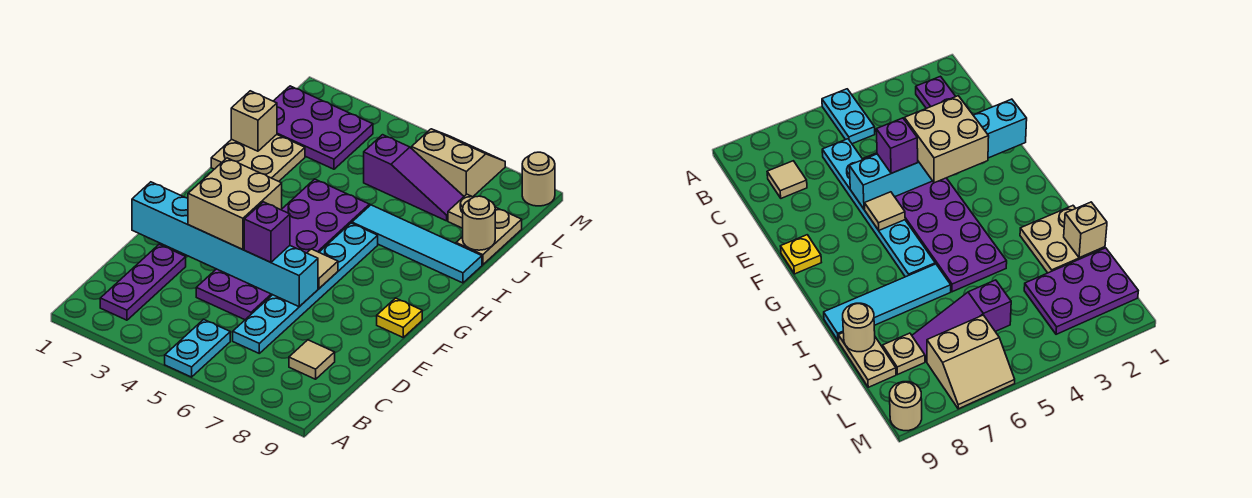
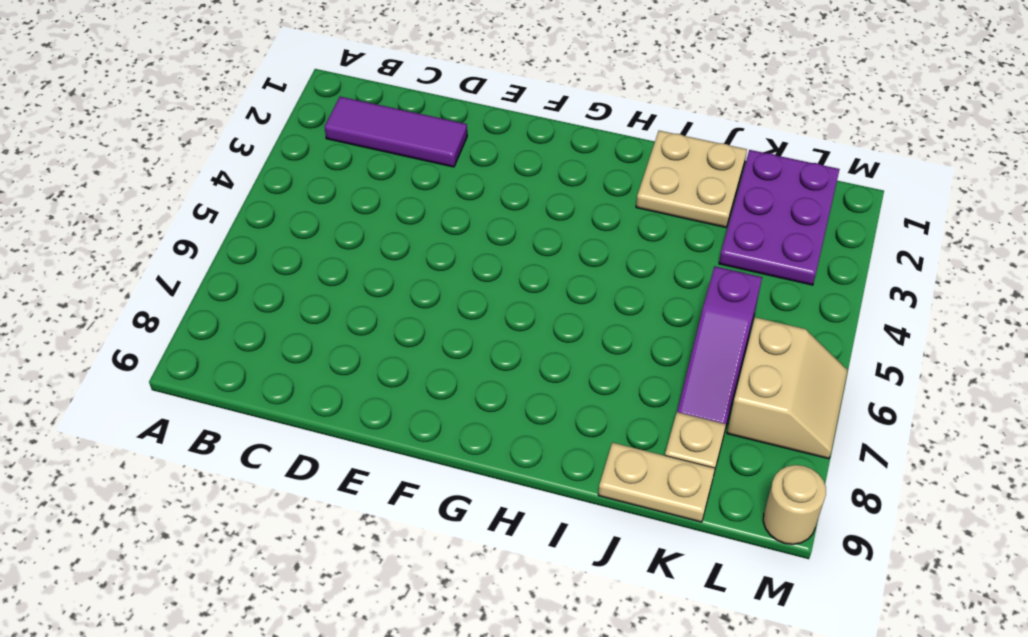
purple 1x3 tile [325,97,467,167] -> purple 1x3 plate [100,245,186,320]
none -> cyan 1x2 plate [165,319,230,377]
none -> cyan 1x6 plate [233,223,378,353]
none -> tan 1x1 tile [289,340,335,379]

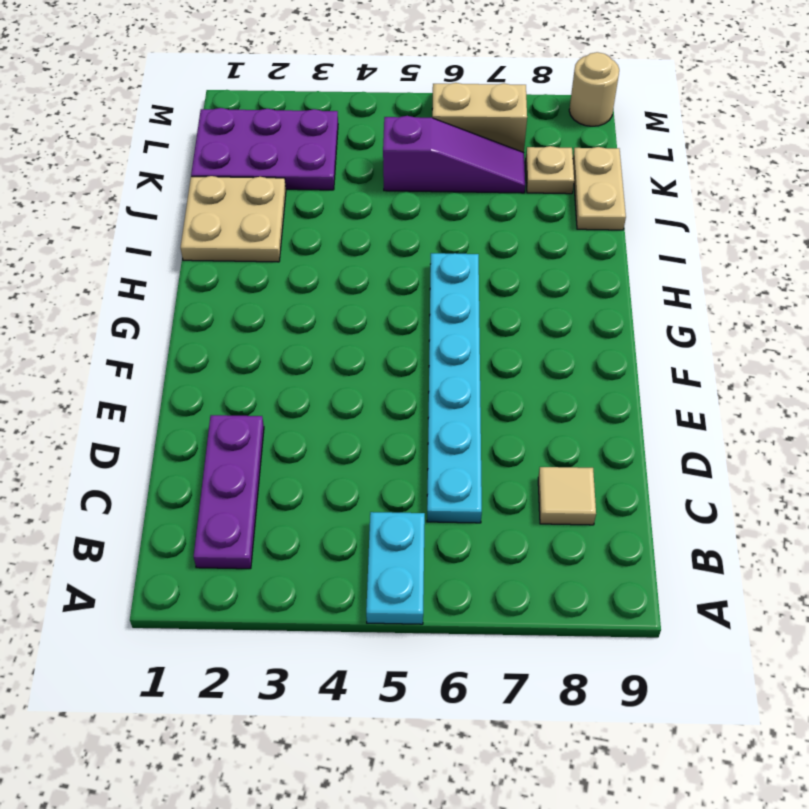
none -> purple 2x6 plate [196,179,370,320]
none -> yellow 1x1 plate [377,298,422,337]
none -> cyan 1x4 tile [352,205,482,283]

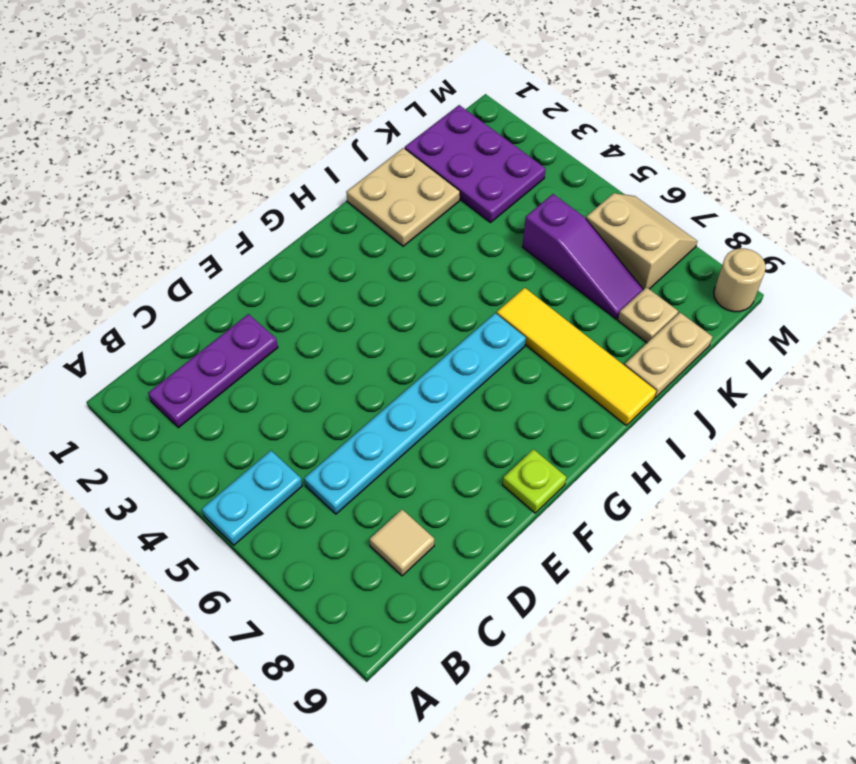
lime 1x1 plate [503,449,566,513] -> yellow 1x1 plate [377,298,422,337]
yellow 1x4 tile [497,288,656,425] -> cyan 1x4 tile [352,205,482,283]
none -> purple 2x6 plate [196,179,370,320]
none -> cyan 1x6 brick [132,182,318,307]
none -> tan 1x1 tile [307,249,338,288]

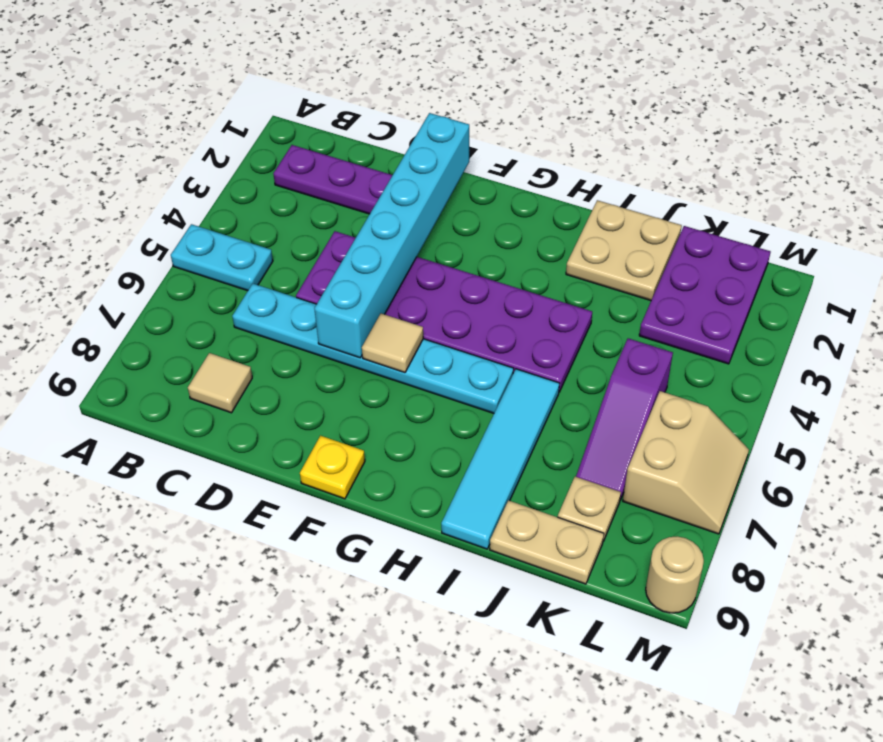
none -> tan 1x1 brick [231,91,277,151]
none -> tan 1x1 round brick [463,196,495,250]
none -> tan 2x2 brick [188,158,282,250]

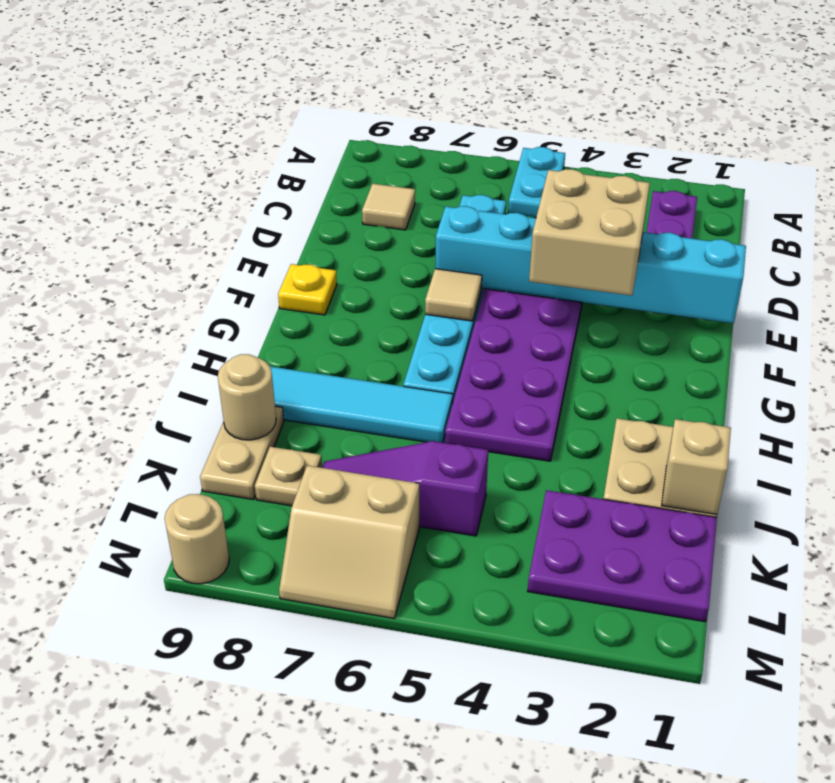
none -> purple 1x1 brick [244,202,290,262]

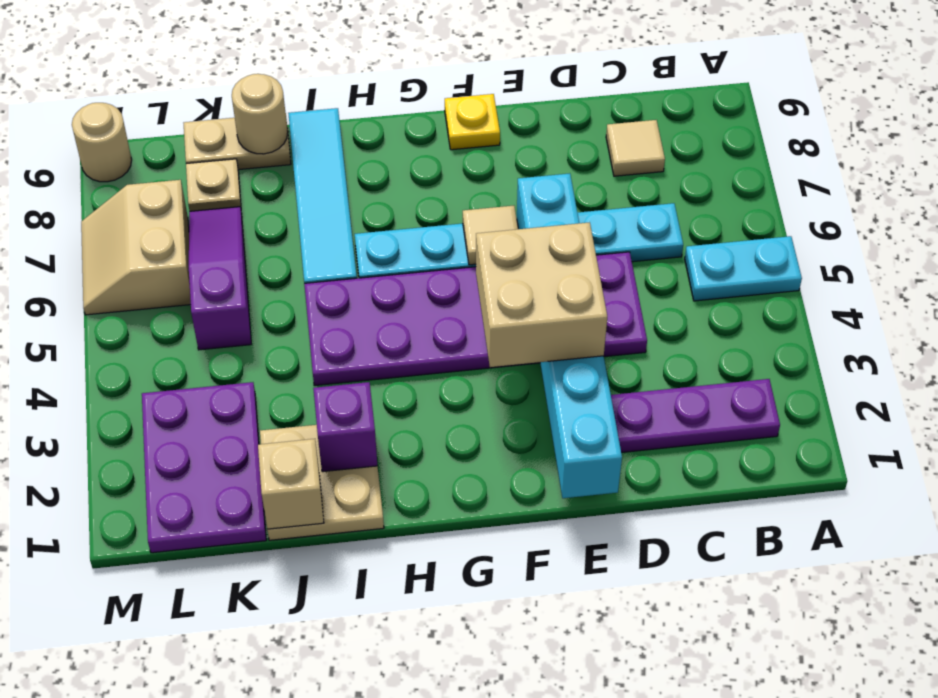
purple 1x1 brick [313,382,377,472] -> purple 1x1 brick moved to [244,202,290,262]

